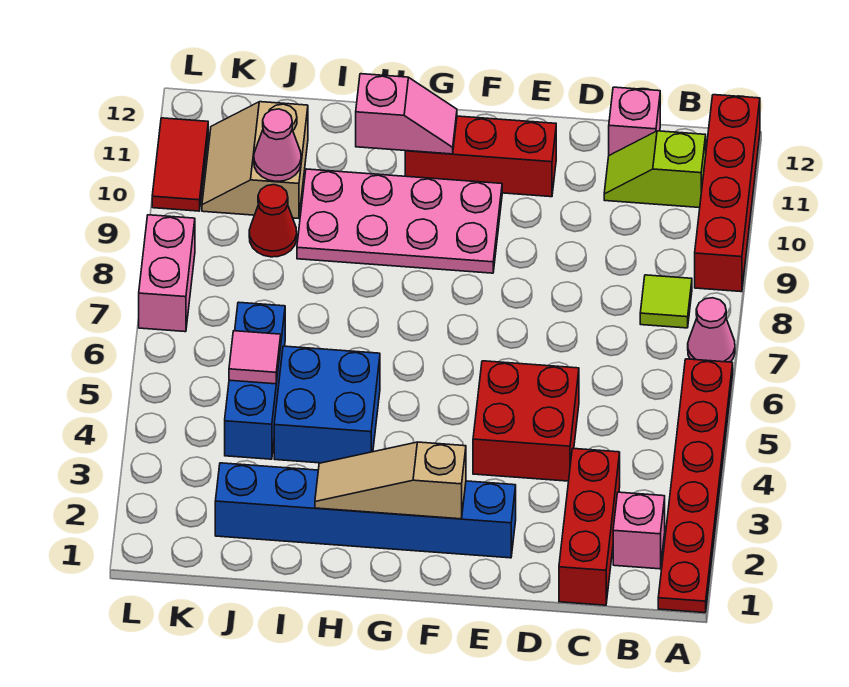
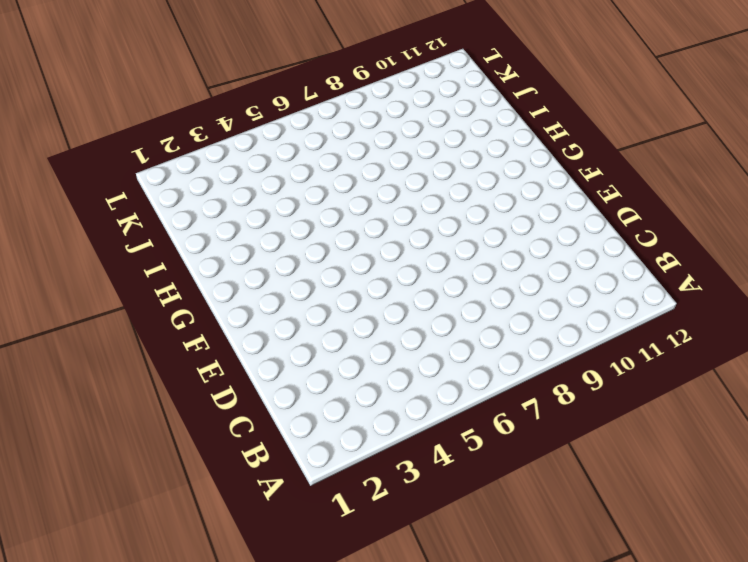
none -> red 1x6 plate [658,359,733,613]
none -> pink 1x1 cone [688,298,735,362]
none -> red 1x4 brick [695,95,760,292]

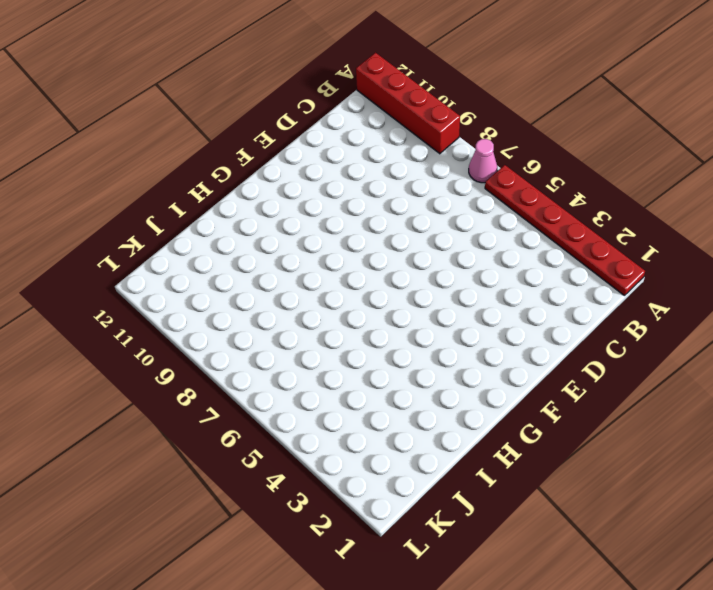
none -> pink 1x1 brick [613,492,665,569]
none -> lime 1x1 tile [640,275,692,328]
none -> lime 1x2 slope [604,131,706,208]

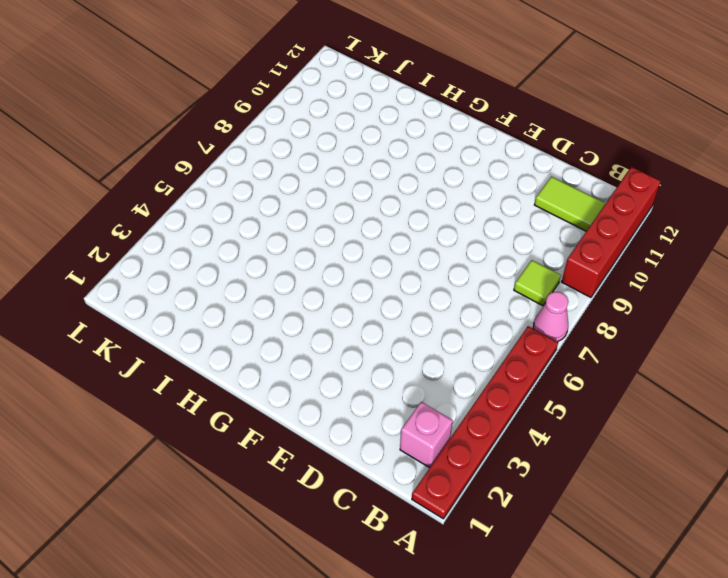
lime 1x2 tile [534,177,606,231] -> lime 1x2 slope [604,131,706,208]
none -> red 1x3 brick [559,449,620,605]
none -> pink 1x1 brick [609,87,660,155]
none -> red 2x2 brick [473,361,579,481]

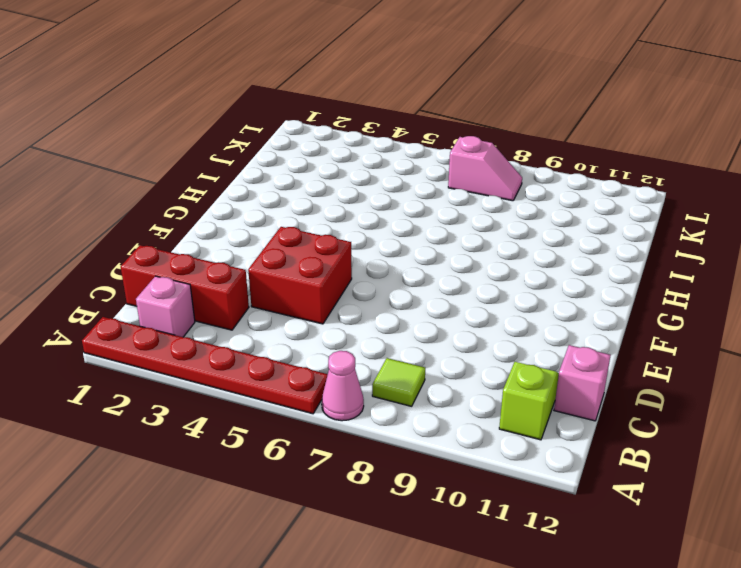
pink 1x2 slope [448,136,522,201] -> pink 1x2 slope turned to [356,74,457,154]
none -> red 1x4 brick [695,95,760,292]
none -> blue 1x6 brick [215,463,516,558]
none -> red 1x3 brick [405,116,556,197]

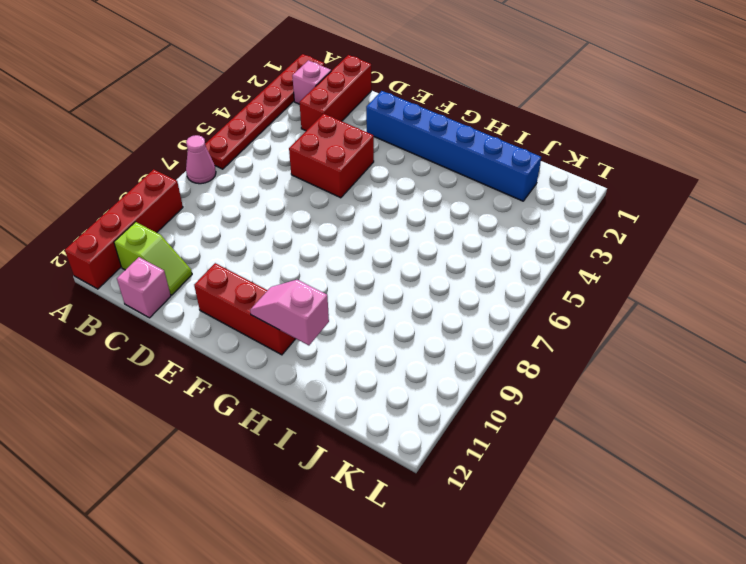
none -> lime 1x1 tile [640,275,692,328]
none -> pink 2x4 plate [297,169,502,273]
none -> blue 2x2 brick [274,346,380,463]

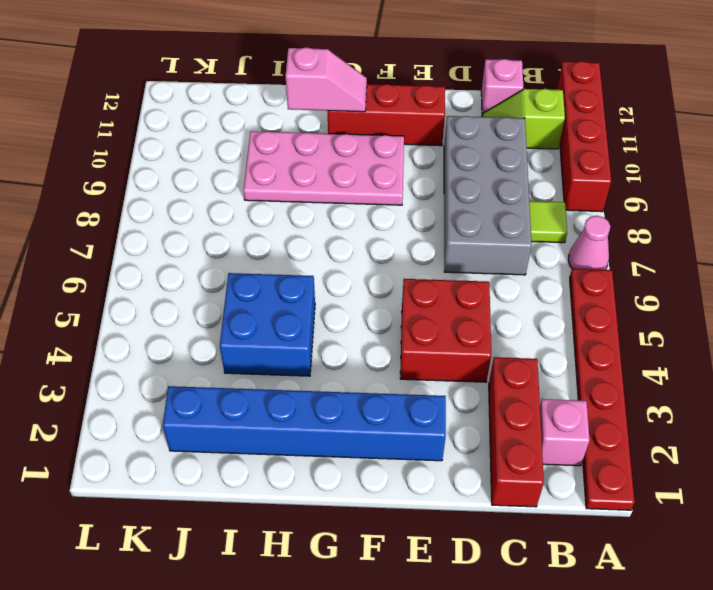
grey 2x4 brick [444,116,532,275] -> none
none -> blue 1x3 brick [225,302,285,459]
none -> red 1x1 cone [249,185,297,257]
none -> tan 2x2 slope [202,102,308,219]

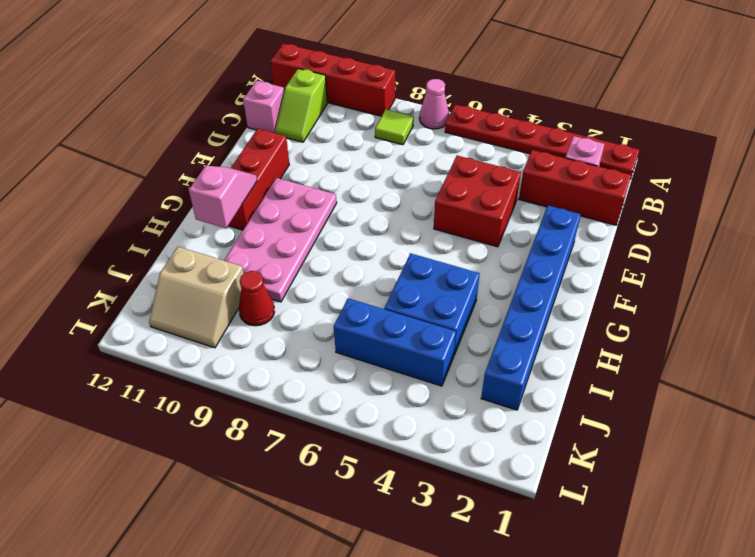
none -> pink 1x2 brick [139,215,195,332]
none -> red 1x2 tile [152,118,208,211]
none -> tan 1x3 slope [315,442,466,519]

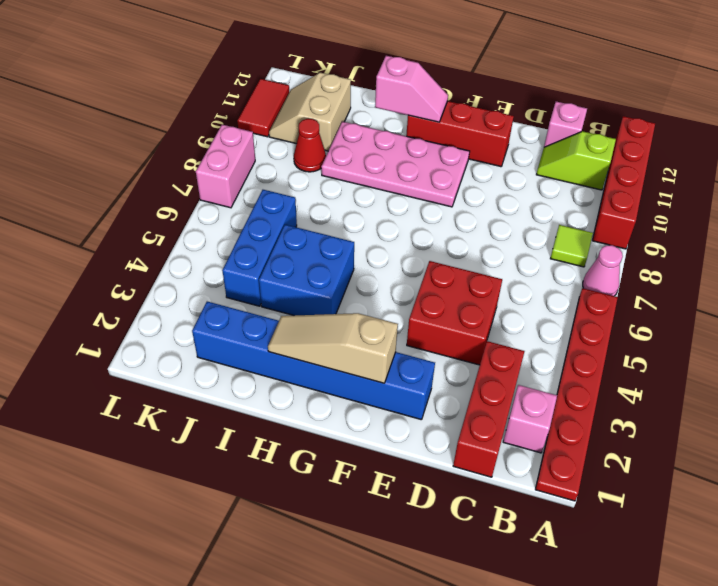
none -> pink 1x1 tile [229,331,281,384]
none -> pink 1x1 cone [254,109,301,181]

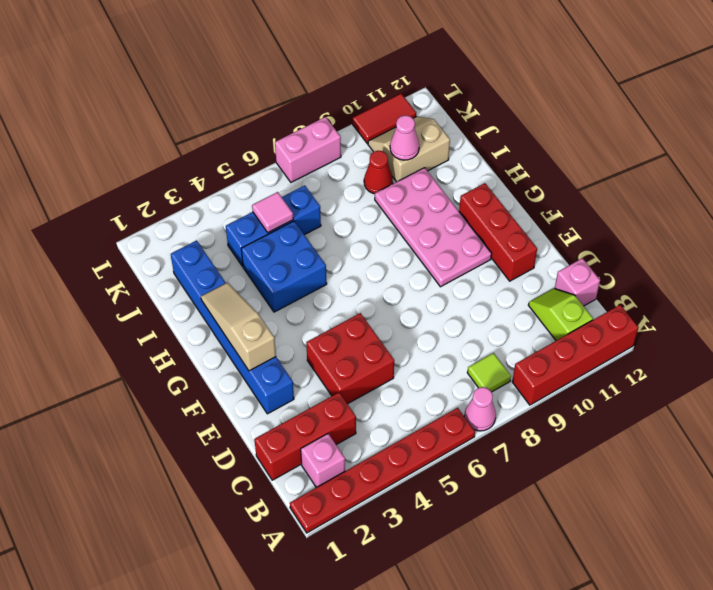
none -> pink 1x2 slope [356,74,457,154]

